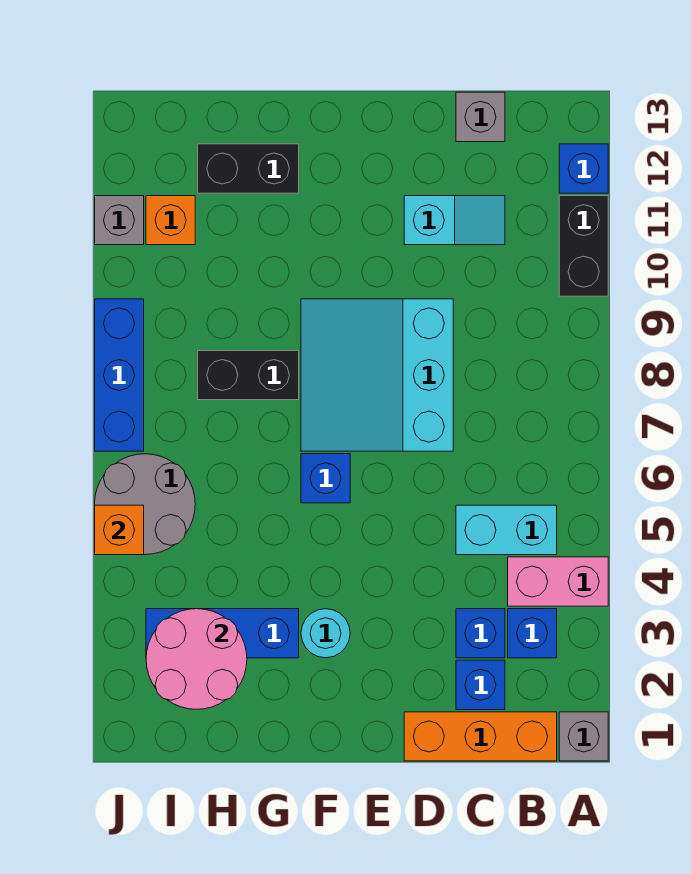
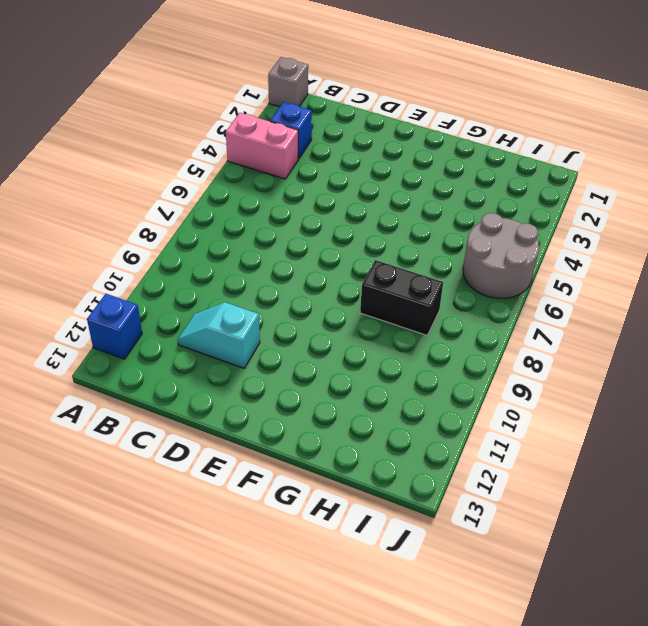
none -> black 1x2 brick [559,196,608,296]
none -> orange 1x3 brick [404,712,557,761]
none -> cyan 1x2 brick [456,505,557,555]

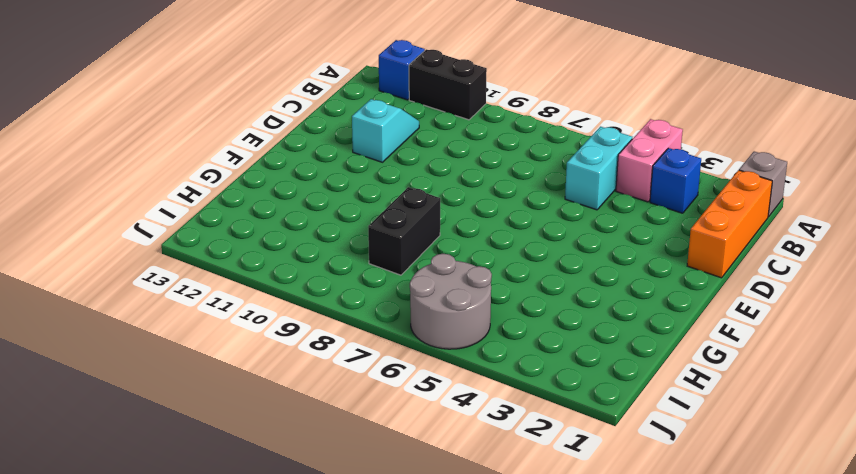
none -> blue 1x1 brick [456,660,505,710]
none -> blue 1x1 brick [456,609,505,658]
none -> grey 1x1 brick [456,92,505,142]

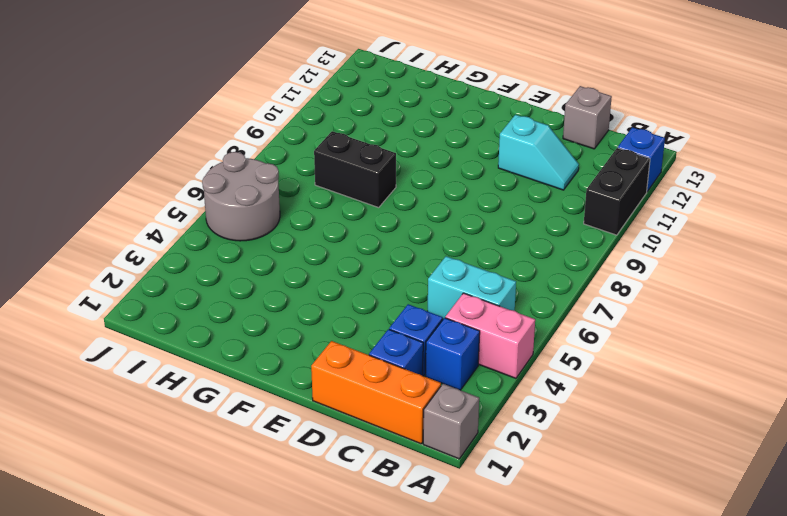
none -> cyan 3x3 slope [301,299,453,451]
none -> cyan 1x1 round brick [301,609,350,658]
none -> blue 1x1 brick [301,454,350,503]

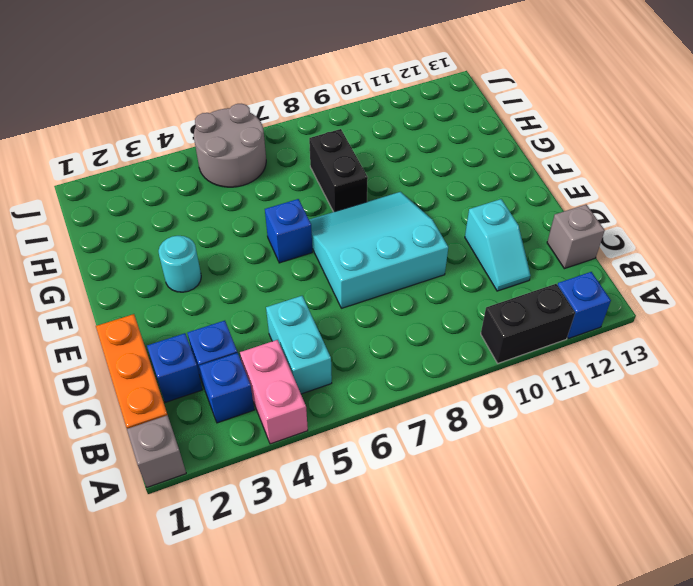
none -> blue 1x3 brick [146,609,299,658]
none -> black 1x2 brick [198,144,299,193]
none -> orange 1x1 brick [146,196,195,245]

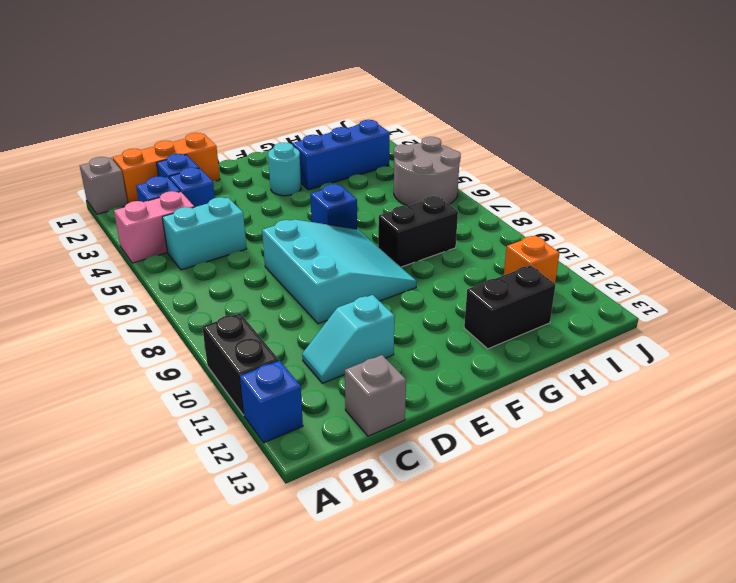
none -> blue 1x3 brick [95,299,144,451]
none -> grey 1x1 brick [95,196,144,245]
none -> pink 2x2 round brick [146,609,247,709]

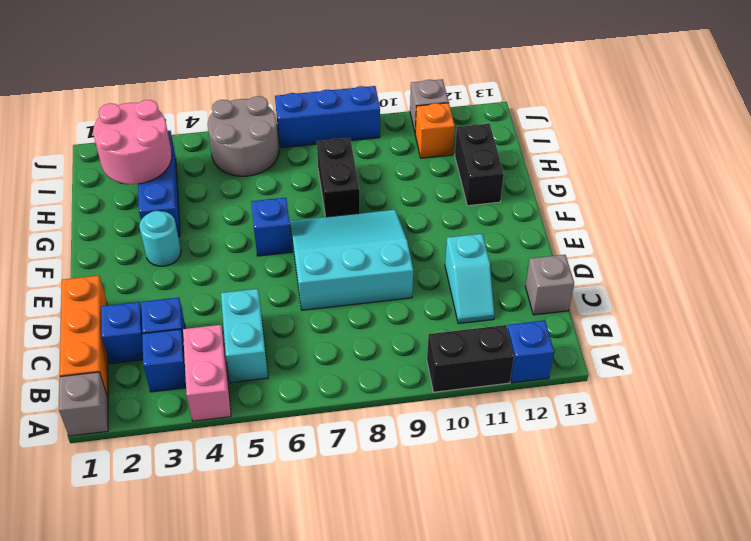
none -> orange 1x1 brick [95,505,144,555]

